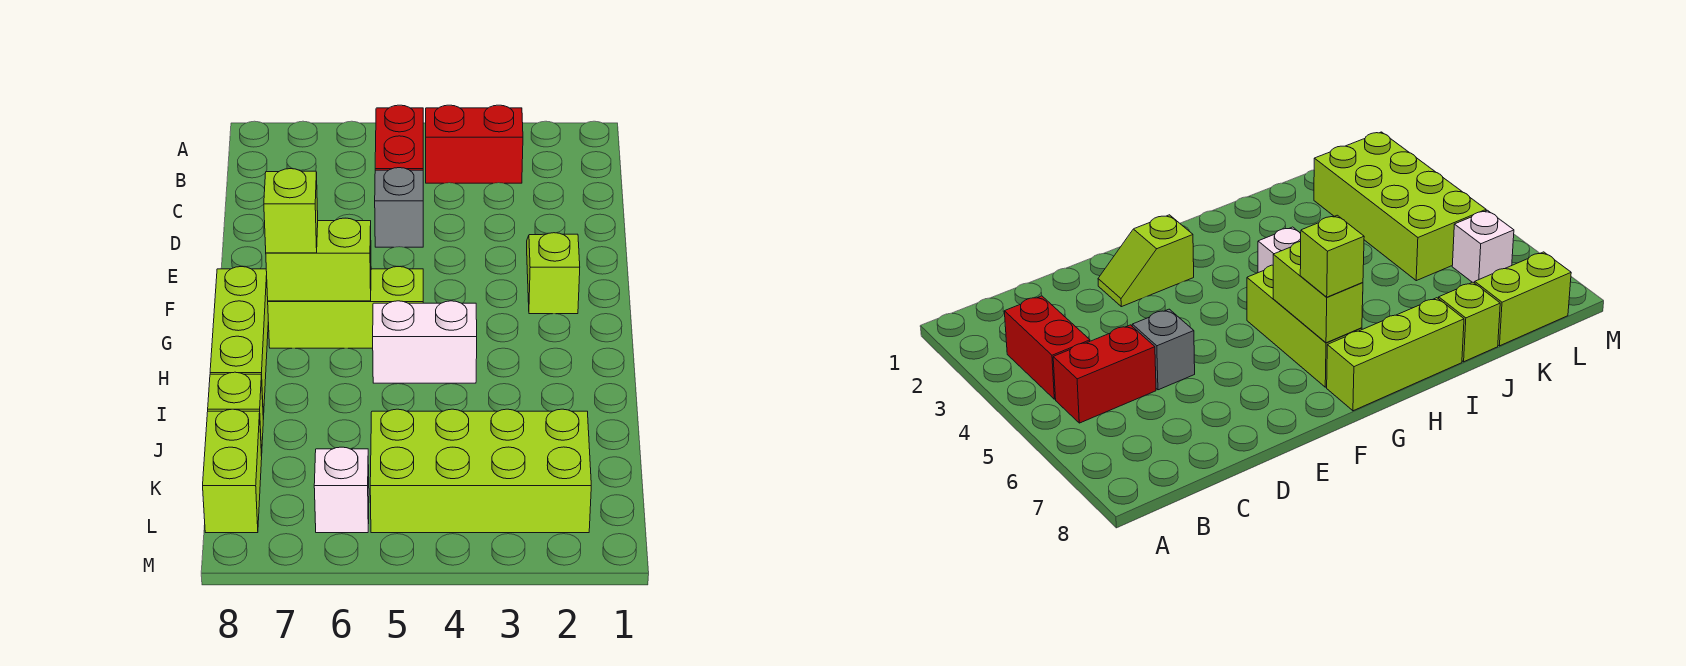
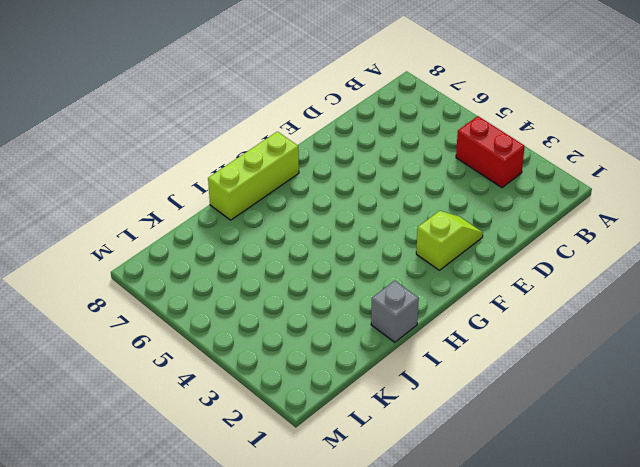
grey 1x1 brick [371,281,419,342] -> grey 1x1 brick moved to [375,168,423,247]
none -> red 1x2 brick [375,105,423,170]
none -> lime 1x3 brick [268,266,423,348]
none -> white 1x2 brick [373,301,477,383]

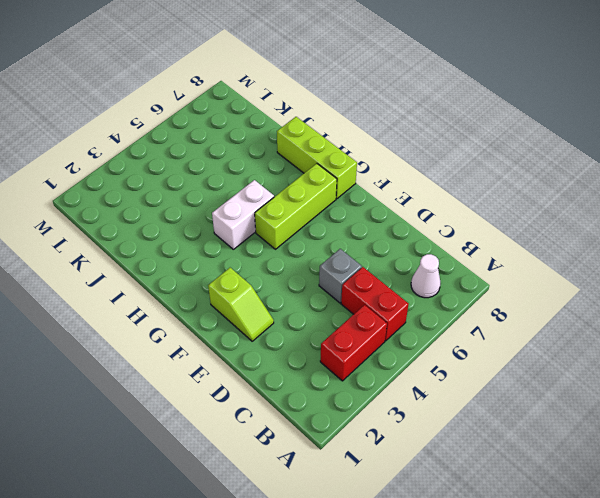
white 1x1 cone [411,254,441,298] -> none
none -> lime 1x1 brick [208,372,263,456]
none -> lime 2x4 brick [370,409,591,533]
none -> lime 1x2 brick [203,409,262,533]

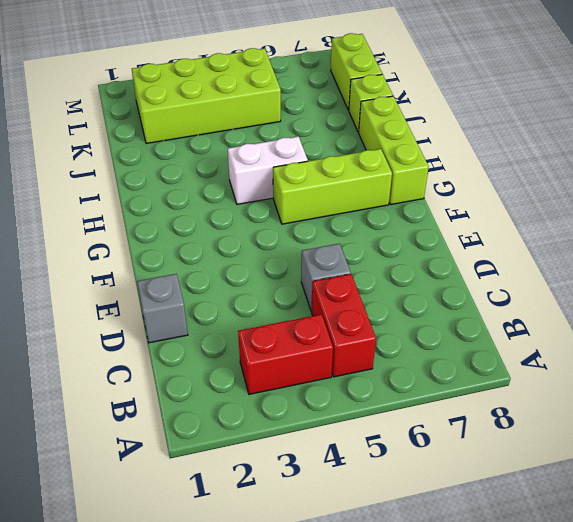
grey 1x1 brick [137,274,188,343] -> none
none -> lime 1x2 slope [527,233,580,314]
none -> white 1x1 brick [314,447,369,533]
none -> lime 1x2 brick [266,218,371,301]

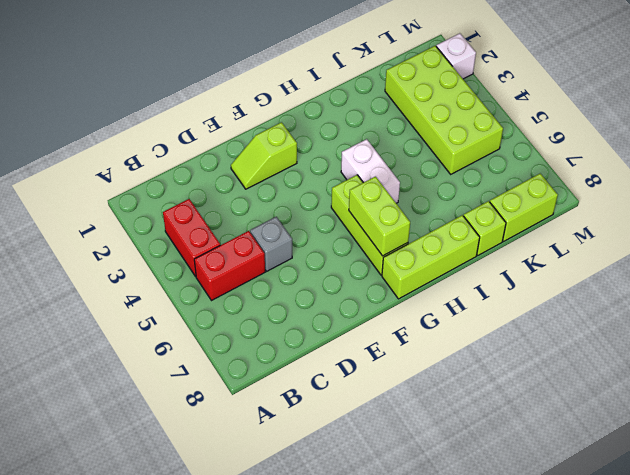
white 1x1 brick [436,33,476,79] -> white 1x1 brick moved to [314,447,369,533]
none -> lime 1x1 brick [264,169,318,253]

